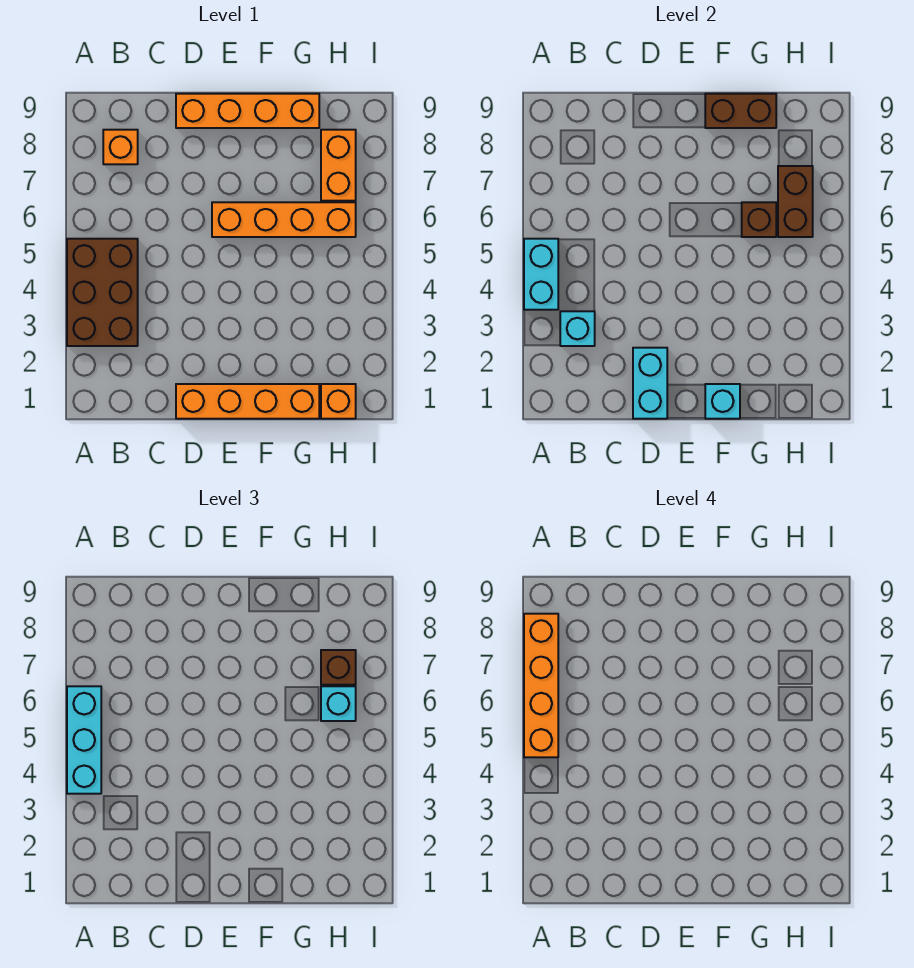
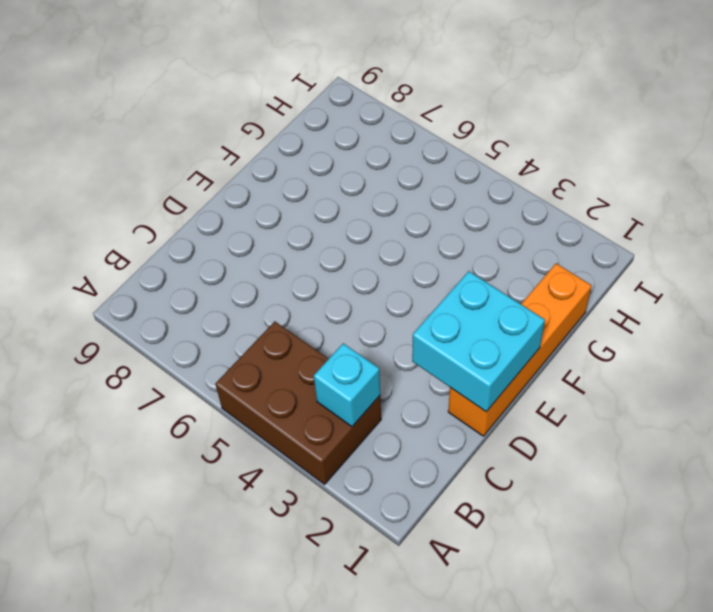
cyan 2x2 brick [412,271,545,412] -> cyan 1x2 brick [633,348,667,419]
none -> orange 1x1 brick [103,130,138,164]
none -> orange 1x4 brick [176,94,319,128]
none -> orange 1x4 brick [212,202,356,237]

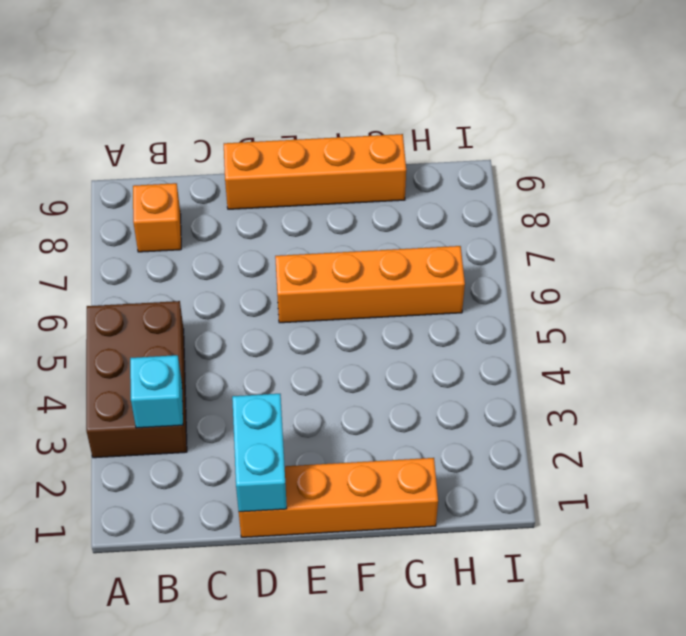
none -> orange 1x1 brick [321,384,356,419]
none -> orange 1x2 brick [321,130,356,201]
none -> cyan 1x2 brick [524,239,558,310]

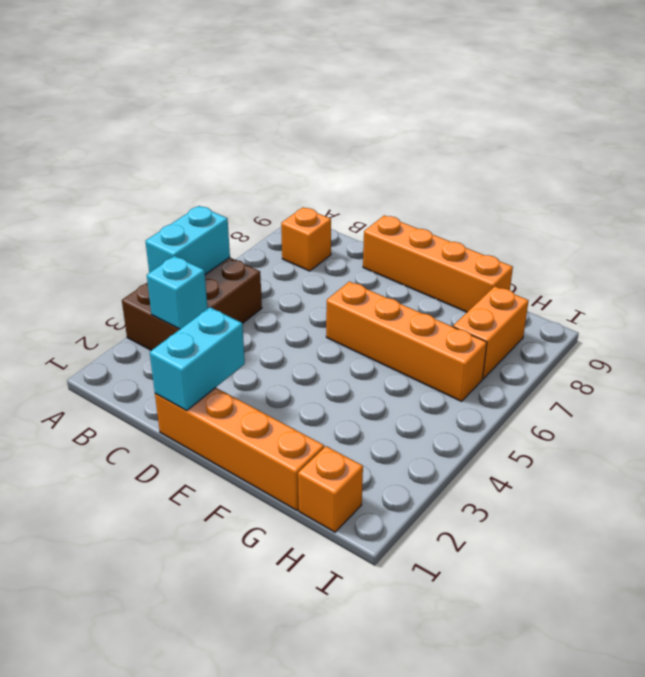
none -> cyan 1x1 brick [705,384,740,419]
none -> brown 1x2 brick [705,94,776,128]
none -> brown 1x1 brick [742,202,776,237]

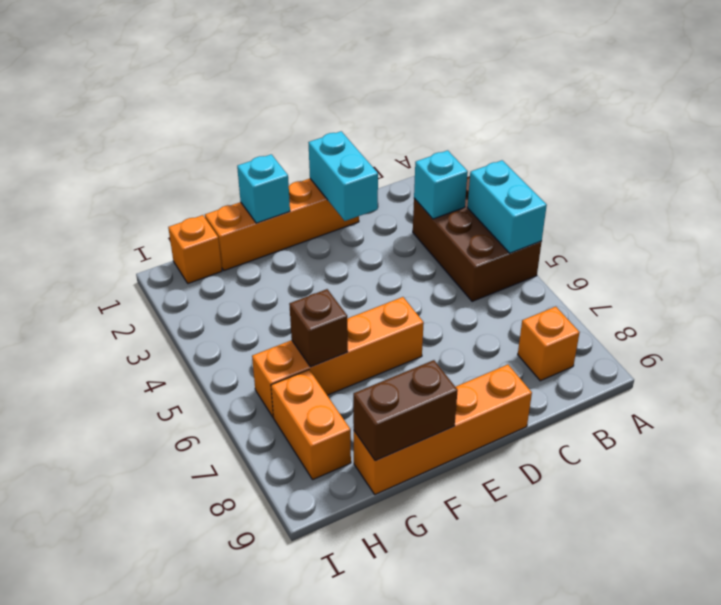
none -> brown 1x2 brick [778,166,813,237]
none -> cyan 1x3 brick [67,686,101,794]
none -> cyan 1x1 brick [321,686,356,721]

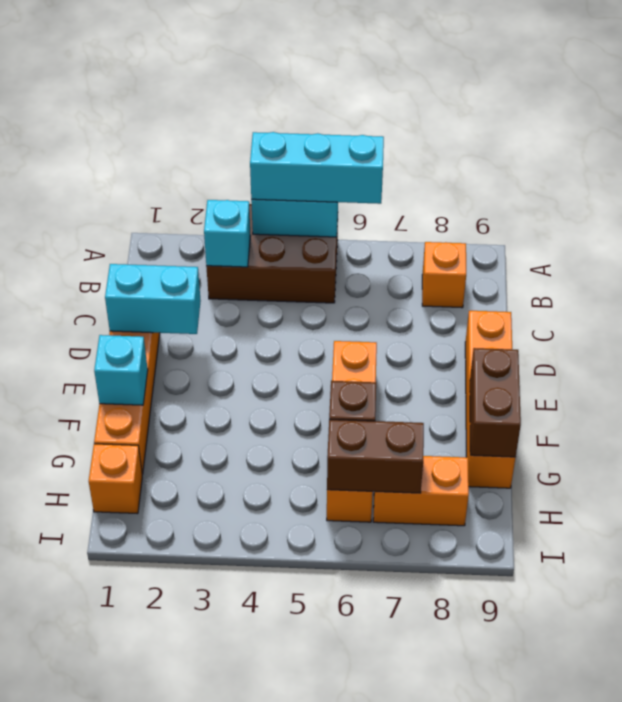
none -> cyan 1x1 brick [321,686,356,721]
none -> brown 1x1 brick [321,650,356,685]
none -> orange 1x4 brick [524,614,558,757]

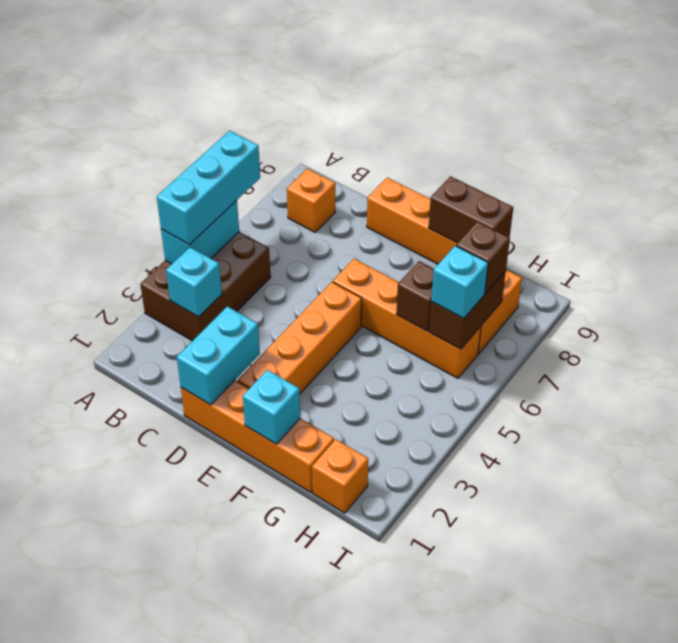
orange 1x4 brick [238,282,362,393] -> orange 1x4 brick moved to [524,614,558,757]

